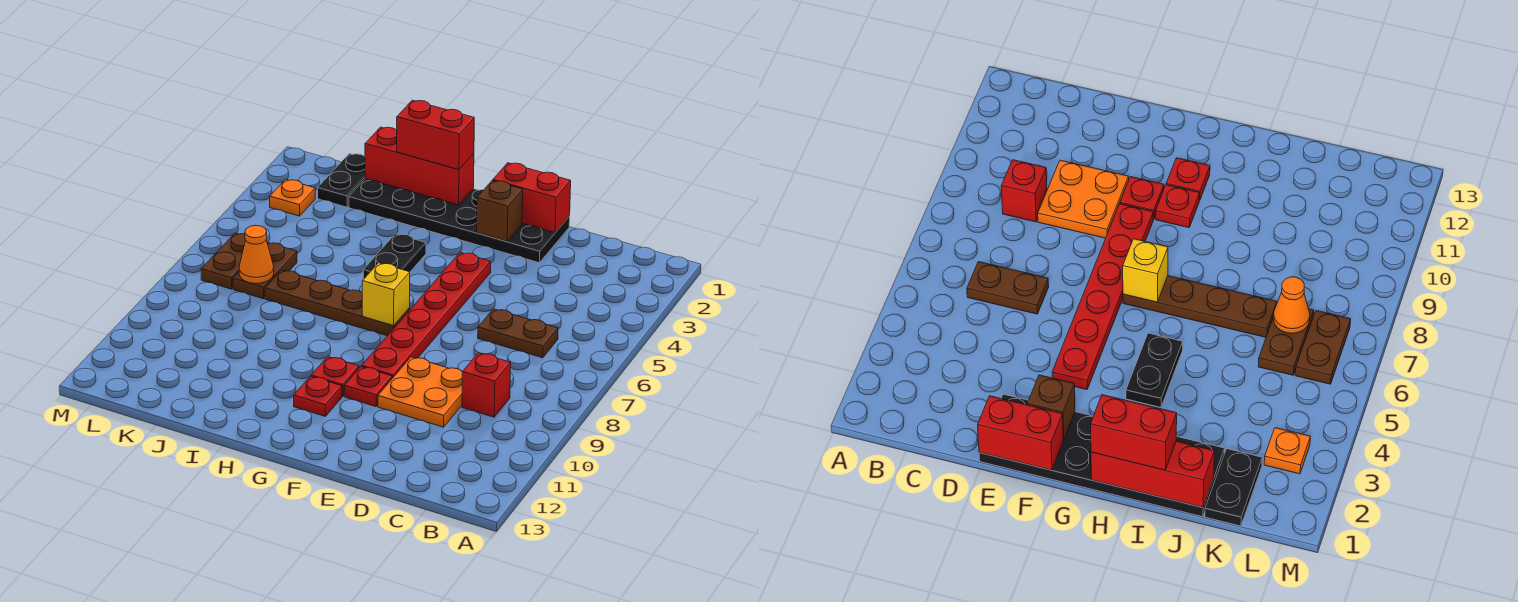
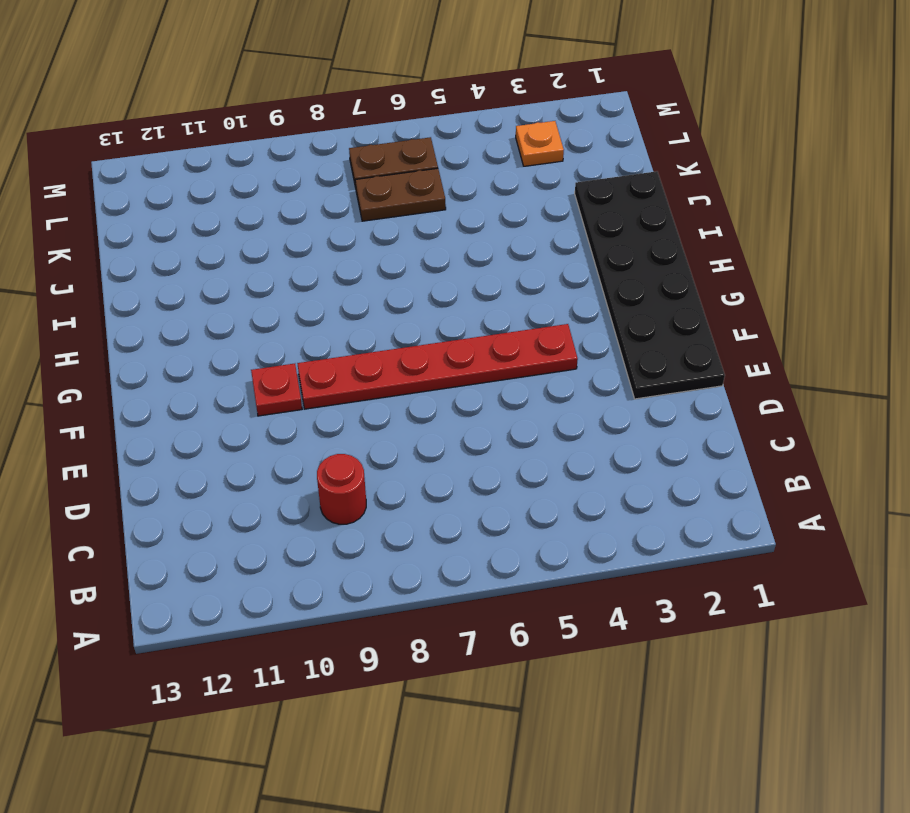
red 1x1 round brick [317,454,366,524] -> red 1x1 brick [462,353,511,417]
none -> brown 1x2 plate [478,309,558,358]
none -> orange 2x2 plate [378,357,462,427]
none -> brown 1x4 plate [265,270,410,336]

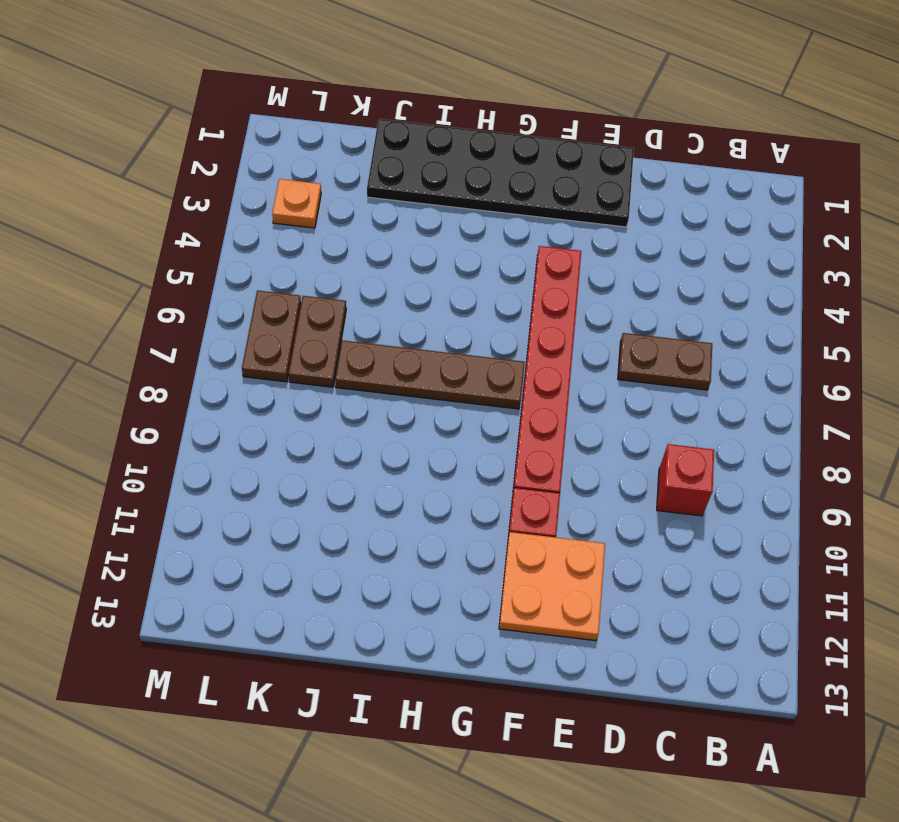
orange 2x2 plate [499,532,605,641] -> orange 2x2 plate moved to [378,357,462,427]
none -> red 1x1 plate [311,357,359,396]
none -> red 1x1 plate [294,376,342,416]
none -> black 1x2 plate [363,234,426,279]

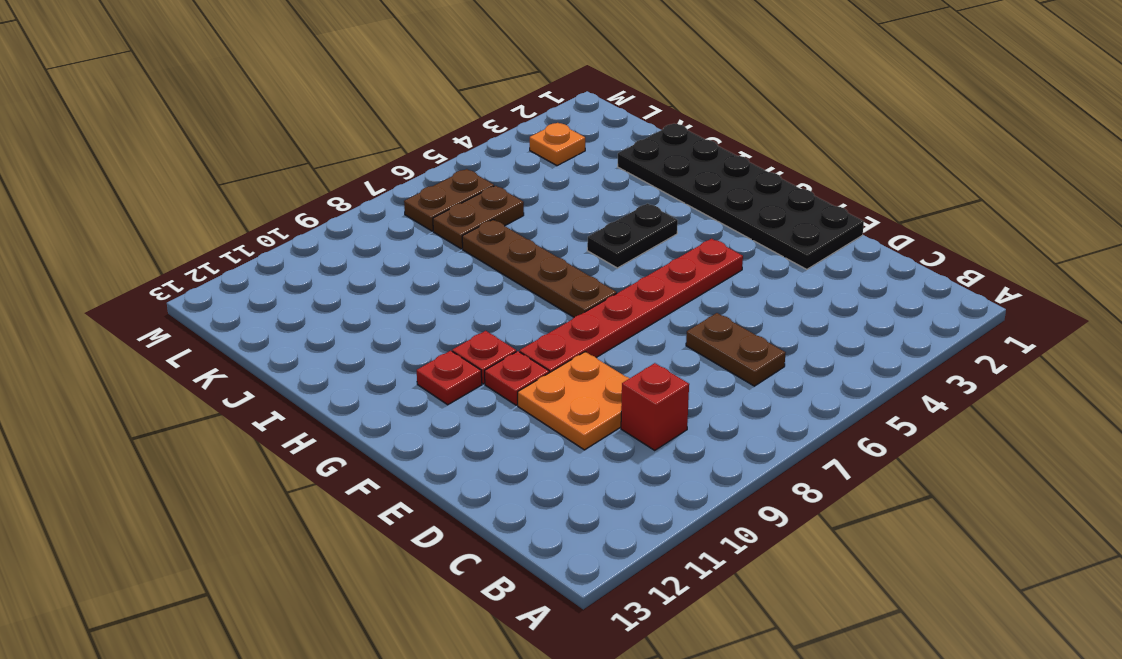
none -> black 1x2 plate [318,154,365,207]
none -> red 1x2 brick [493,163,571,233]
none -> brown 1x1 brick [476,180,523,242]

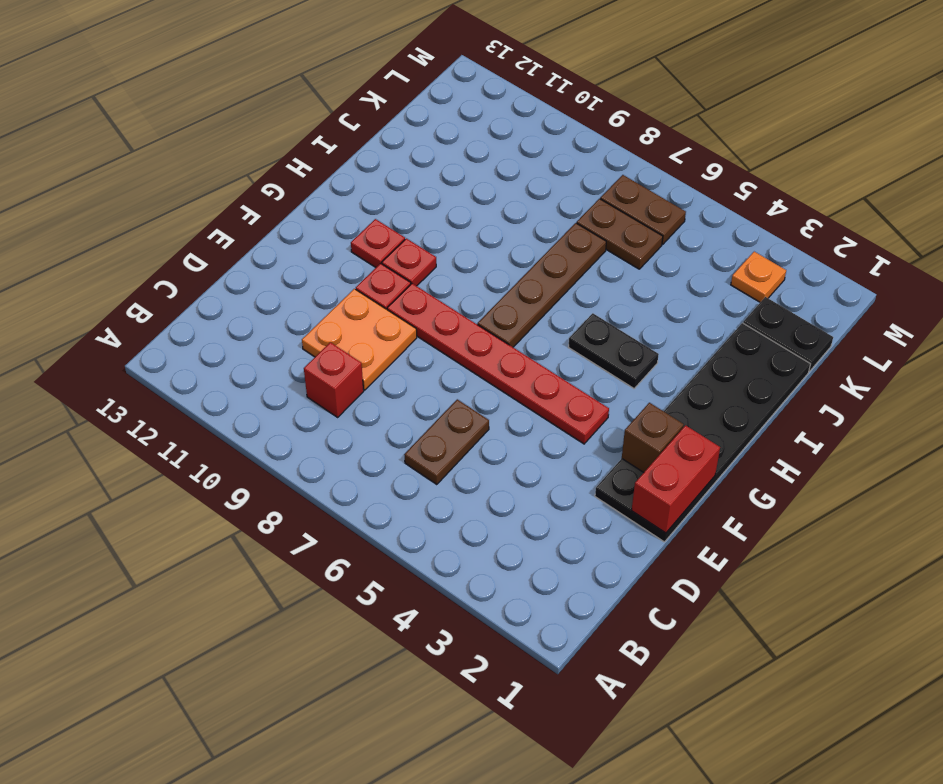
none -> yellow 1x1 brick [362,263,410,326]
none -> red 1x3 brick [365,127,474,205]
none -> orange 1x1 cone [239,225,274,283]

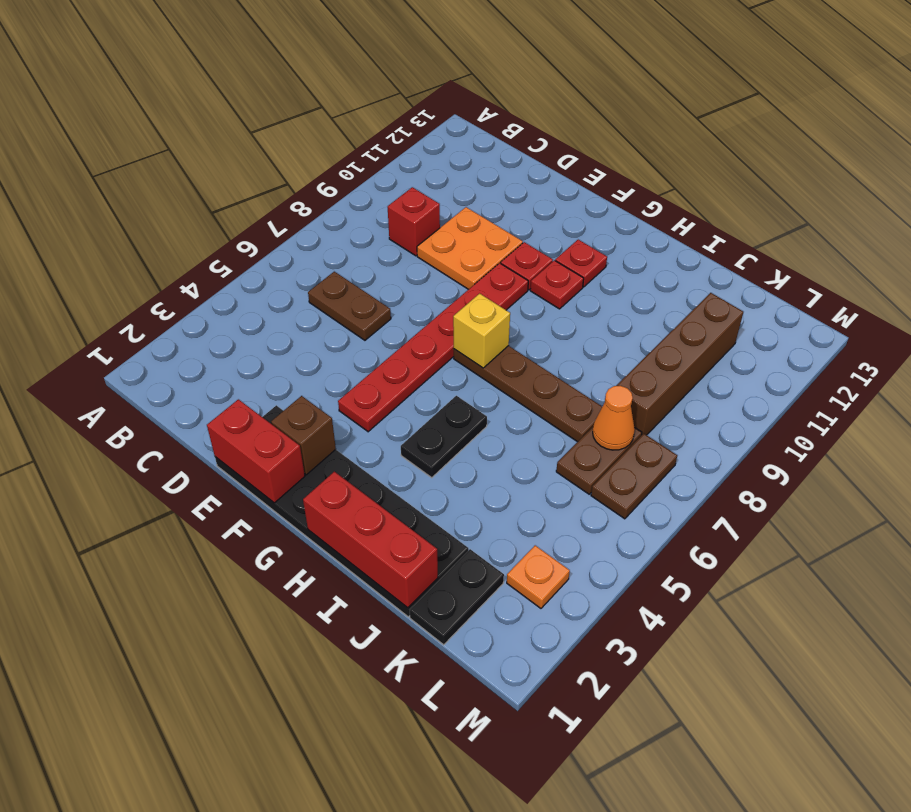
brown 1x4 brick [616,293,743,436] -> none
none -> red 1x2 brick [397,100,474,170]

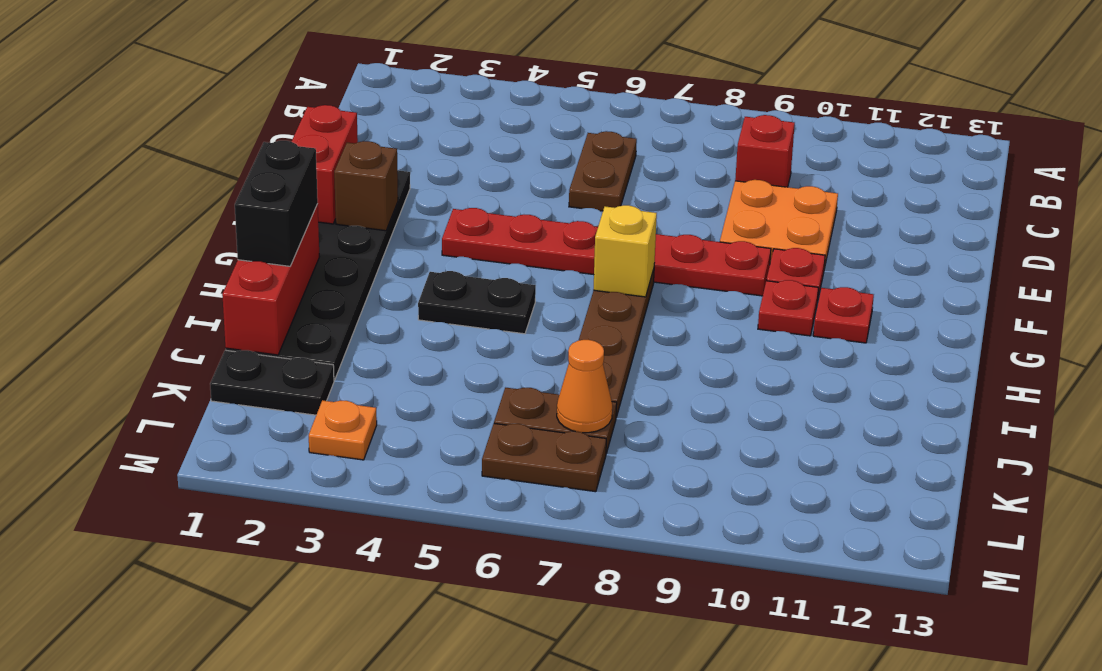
black 1x2 brick [235,141,318,266] -> red 1x2 brick [397,100,474,170]

